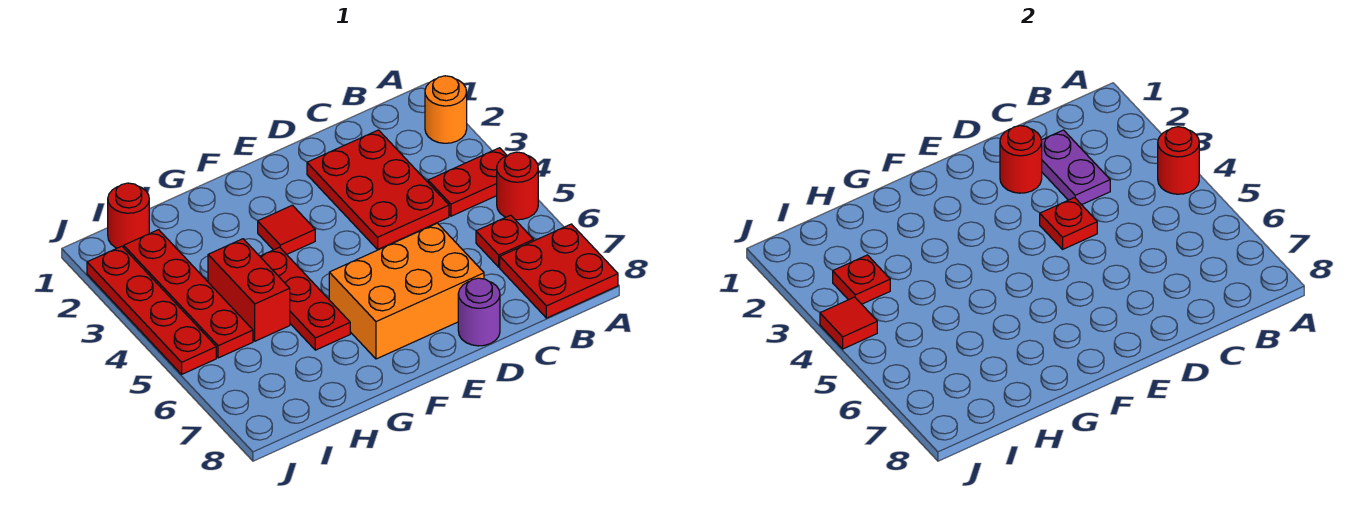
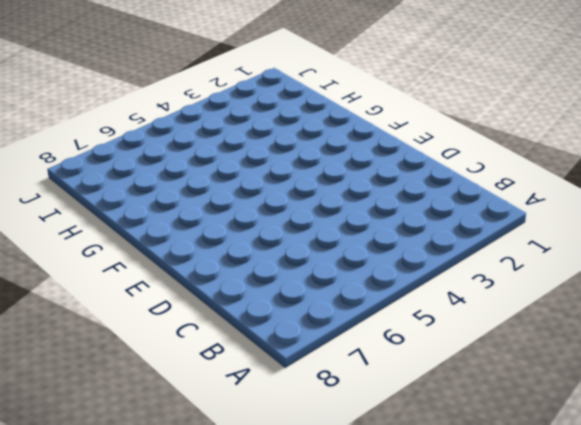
none -> orange 1x1 round brick [425,76,467,143]
none -> red 1x2 plate [428,148,507,216]
none -> red 1x1 round brick [497,152,538,220]

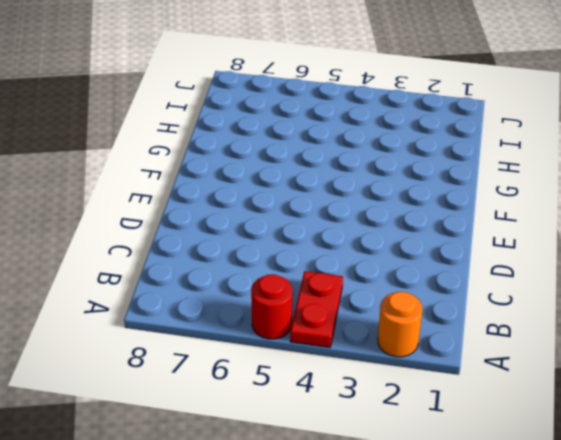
none -> red 2x2 plate [500,224,618,318]
none -> red 1x1 plate [476,215,534,267]
none -> red 2x3 plate [307,130,449,249]

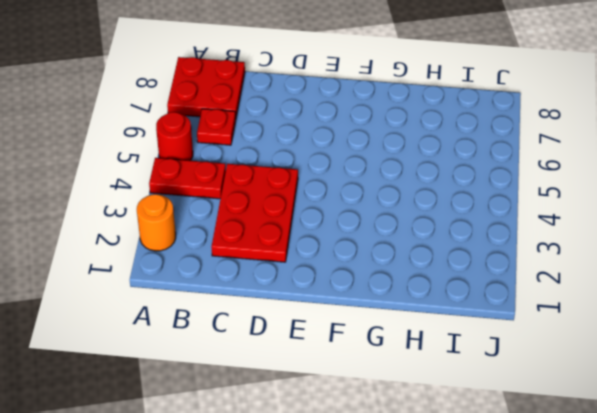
none -> orange 2x3 brick [329,223,484,359]
none -> purple 1x1 round brick [458,278,500,346]
none -> red 1x1 tile [258,205,315,254]

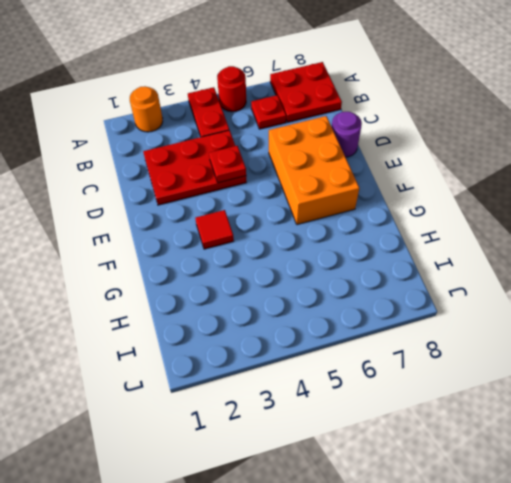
none -> red 1x3 plate [260,247,350,350]
none -> red 1x2 brick [208,239,290,341]
none -> red 1x1 round brick [108,183,149,248]

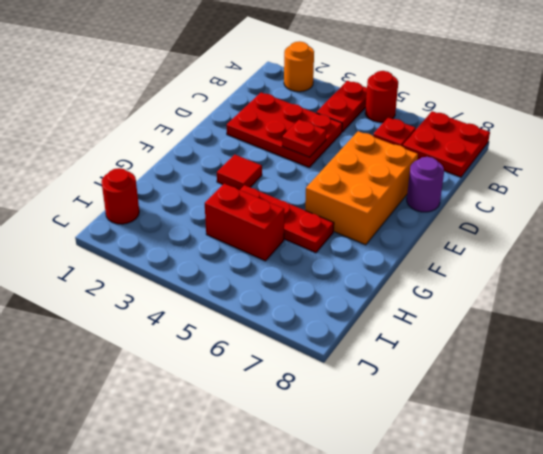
none -> red 1x4 plate [124,230,253,358]
none -> red 1x4 plate [87,246,216,374]
none -> red 1x1 round brick [1158,127,1199,194]

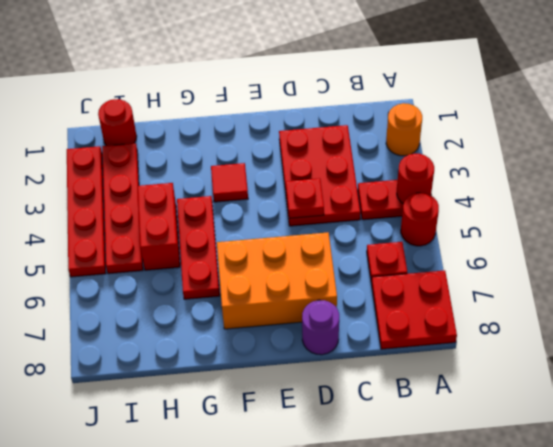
none -> purple 1x2 plate [1041,130,1110,205]
none -> red 1x1 round brick [1000,126,1042,193]
none -> red 1x1 plate [833,255,890,304]

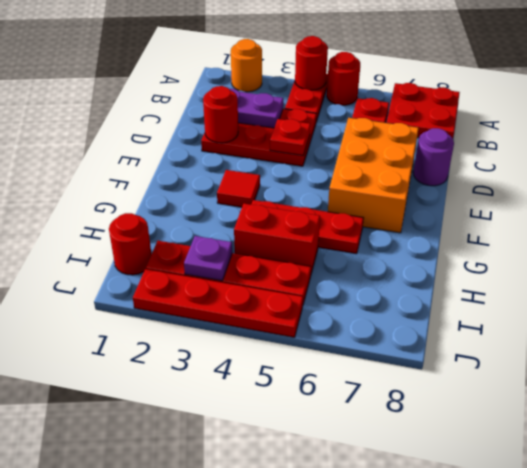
purple 1x1 plate [184,236,232,281] -> red 1x1 plate [833,255,890,304]
none -> red 1x1 tile [820,297,877,349]

